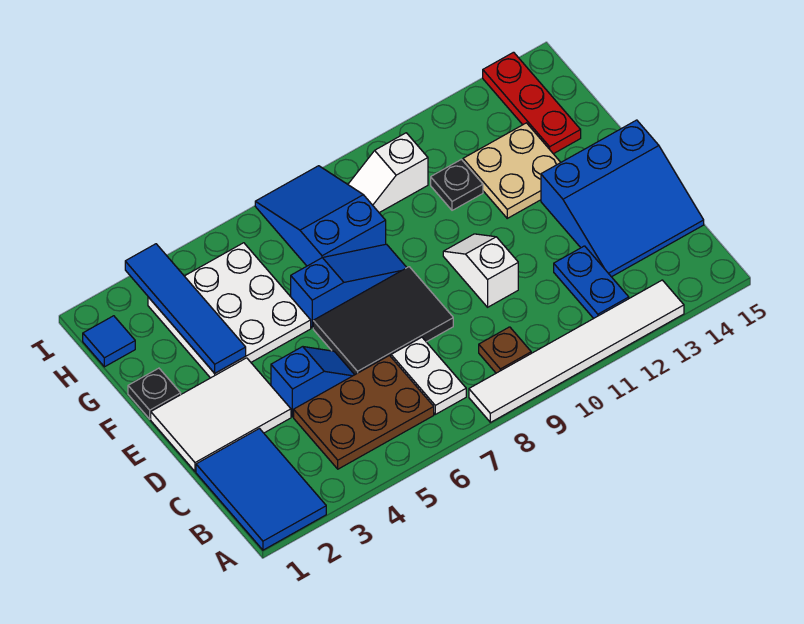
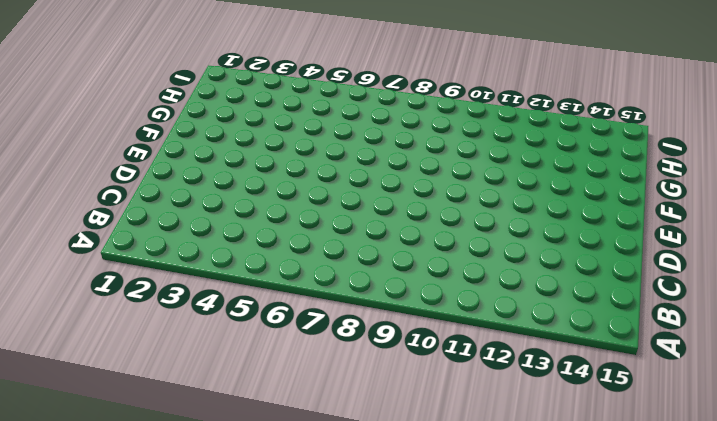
none -> blue 2x3 tile [196,429,326,550]
none -> white 1x6 tile [469,280,684,422]
none -> brown 2x3 plate [294,356,434,469]

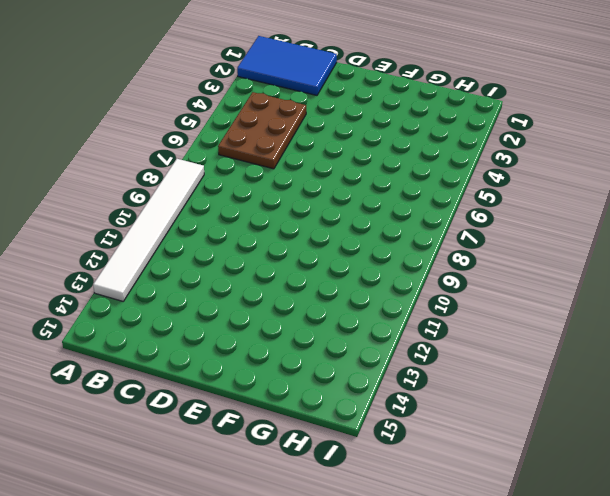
none -> white 1x2 plate [391,337,466,414]
none -> brown 1x1 plate [479,327,531,373]
none -> blue 1x2 plate [554,246,629,318]

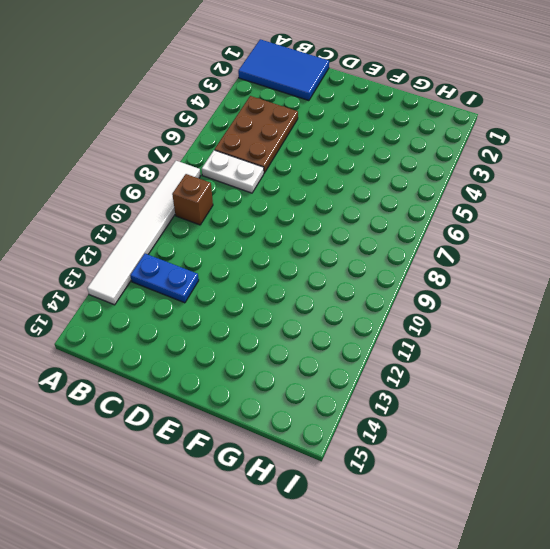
brown 1x1 brick [172,174,213,225] -> brown 1x1 plate [479,327,531,373]
none -> blue 3x3 slope [541,120,704,277]
none -> white 2x3 tile [151,358,291,472]
none -> blue 1x2 slope [271,347,354,417]

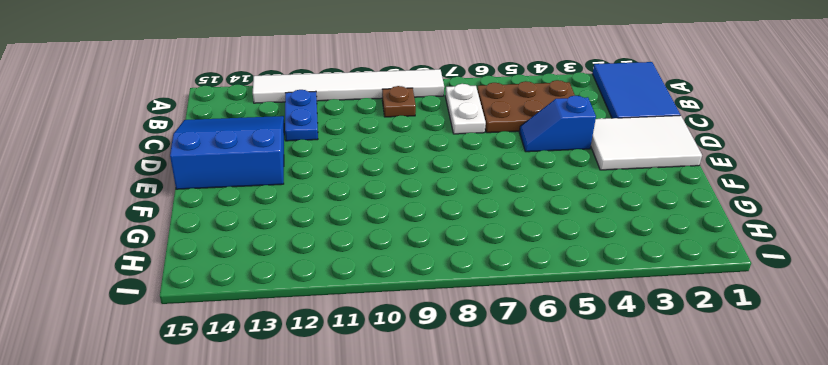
none -> black 2x3 tile [313,267,453,375]
none -> white 1x2 slope [443,234,518,307]
none -> black 1x1 plate [128,368,181,419]

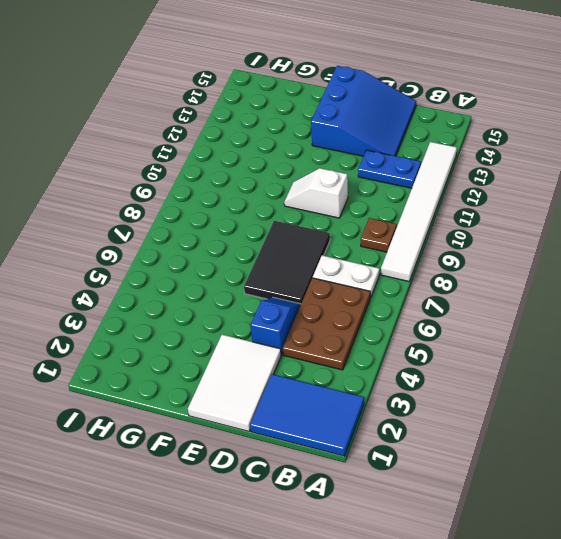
none -> black 1x1 plate [128,368,181,419]
none -> white 3x3 plate [148,243,311,378]
none -> blue 1x3 slope [291,244,407,328]

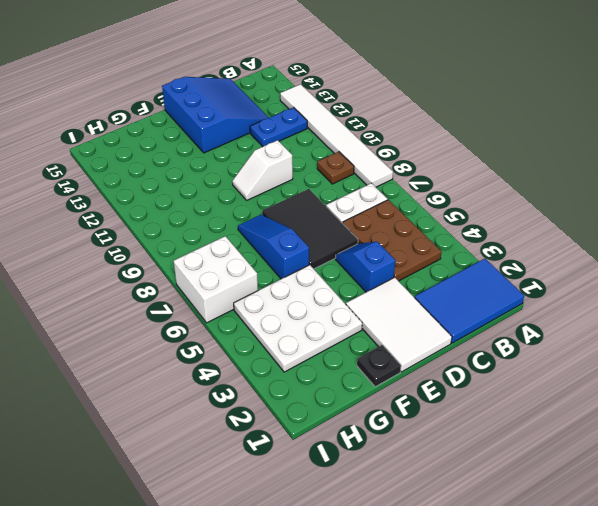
white 2x2 brick [174,236,258,323] -> blue 2x3 slope [255,166,386,266]
none -> tan 2x2 plate [463,123,561,218]
none -> black 1x1 plate [431,159,483,210]
none -> red 1x3 plate [483,52,581,154]

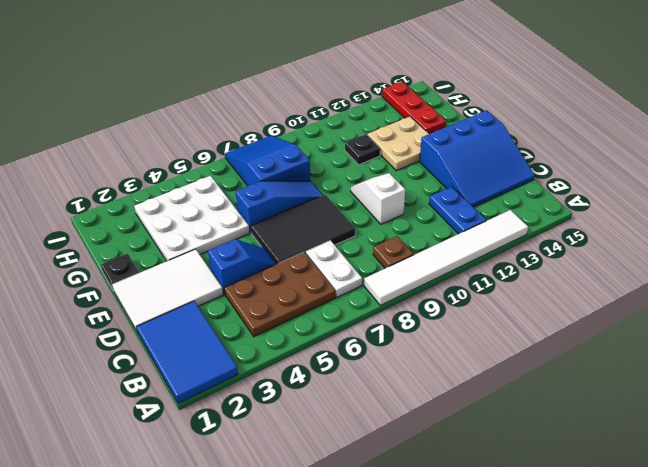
none -> blue 1x1 tile [83,316,135,367]
none -> white 1x2 slope [348,133,428,213]
none -> blue 1x4 tile [125,244,246,373]

